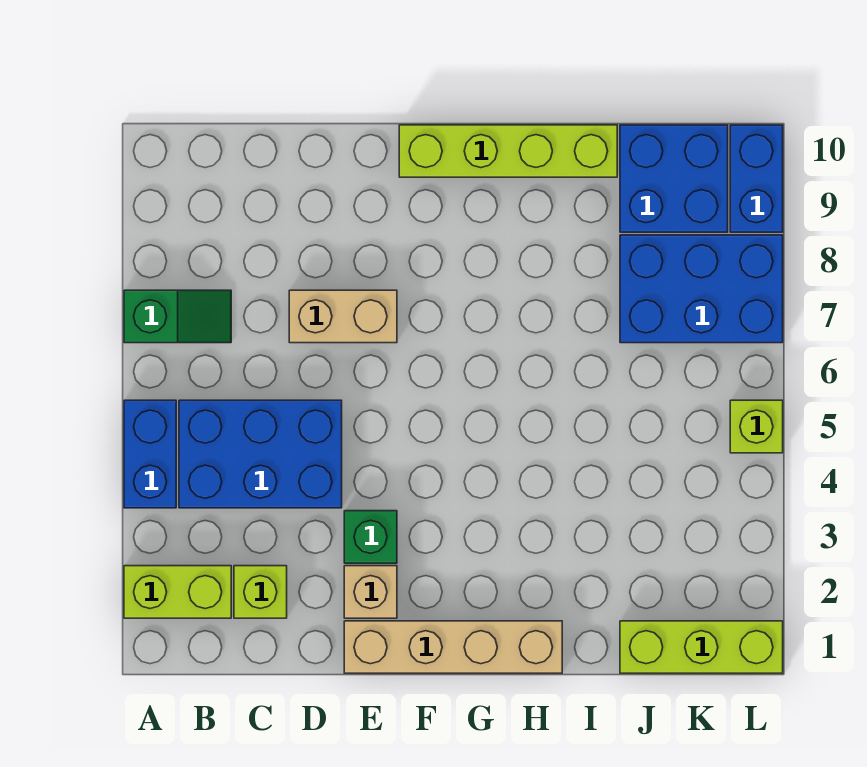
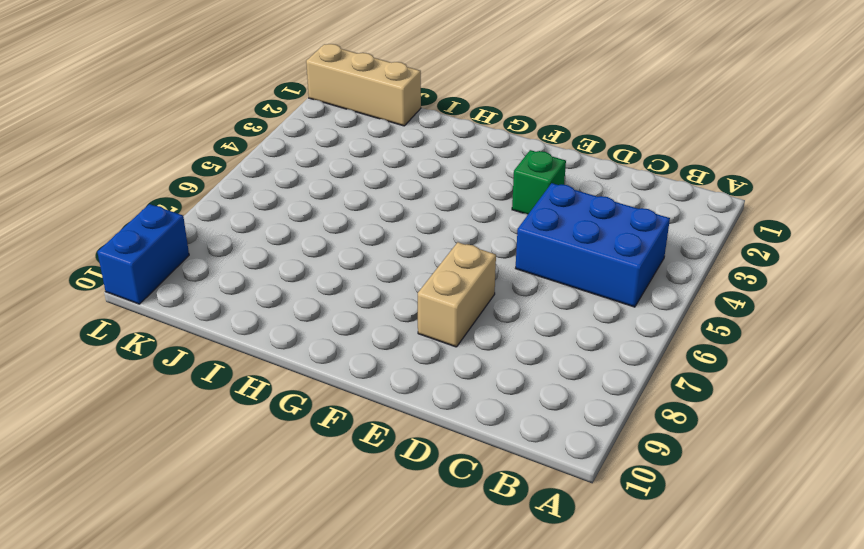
tan 1x2 brick [418,242,496,347] -> tan 1x2 brick turned to [289,290,397,343]
tan 1x3 brick [306,44,421,126] -> lime 1x3 brick [620,621,783,673]
none -> lime 1x2 brick [124,566,231,618]
none -> blue 1x2 brick [124,400,176,508]
none -> green 1x2 slope [124,290,231,343]

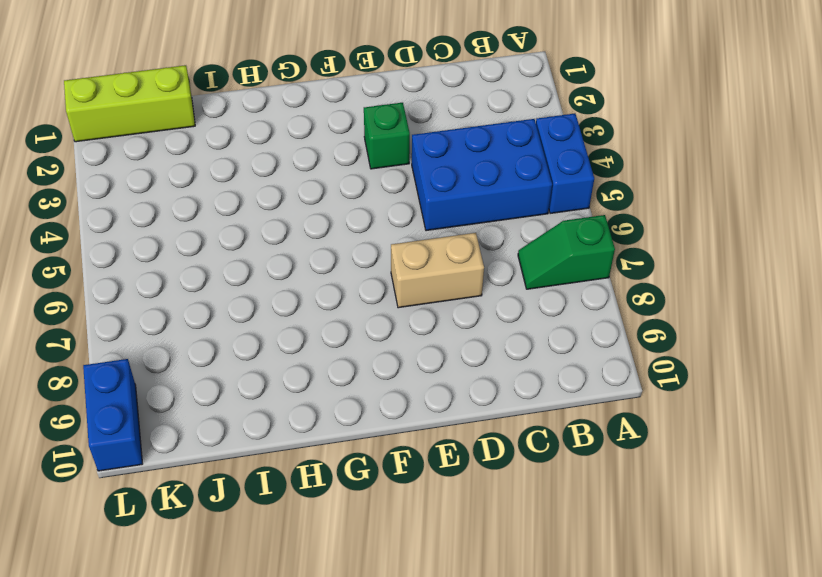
none -> lime 1x2 brick [124,566,231,618]
none -> lime 1x1 brick [234,566,287,618]
none -> tan 1x4 brick [344,621,562,673]

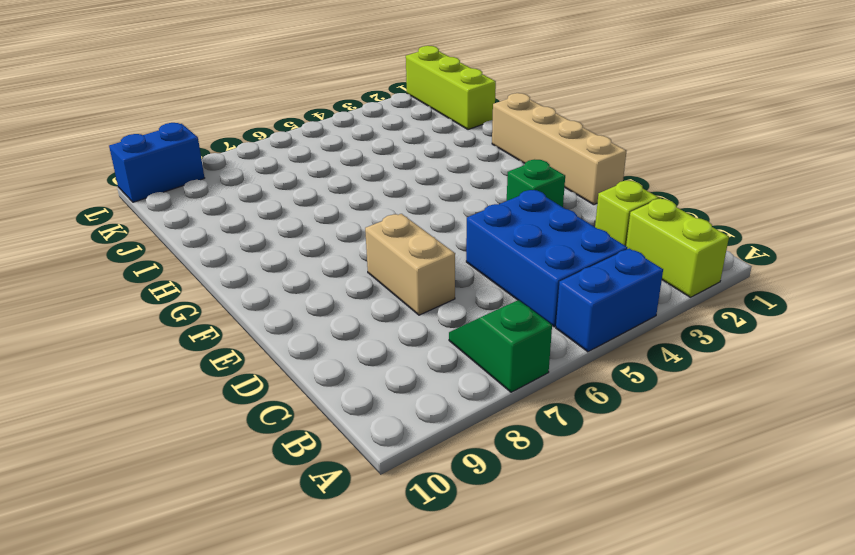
none -> tan 1x1 brick [344,566,397,618]
none -> lime 1x4 brick [399,125,617,177]
none -> blue 2x3 brick [620,235,783,343]

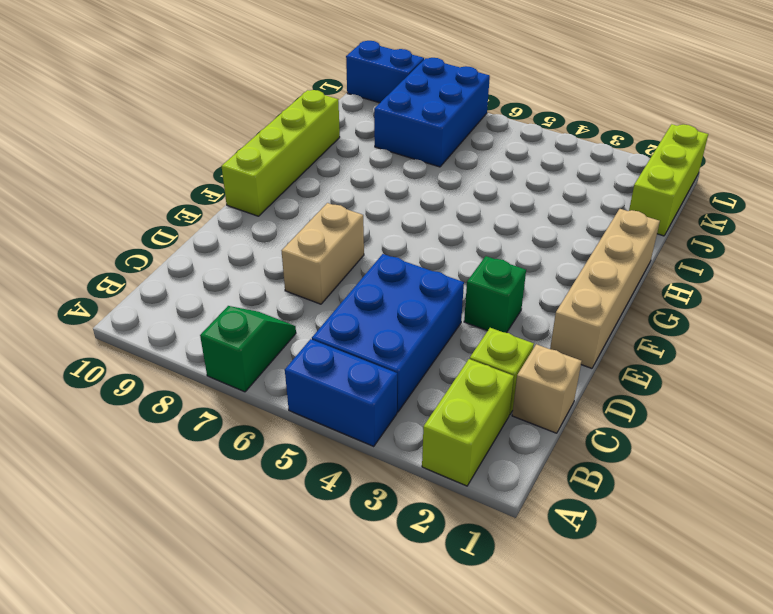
tan 1x1 brick [512,344,581,433] -> tan 1x1 brick moved to [344,566,397,618]
none -> blue 2x2 brick [620,125,728,232]
none -> lime 1x1 brick [730,400,783,453]

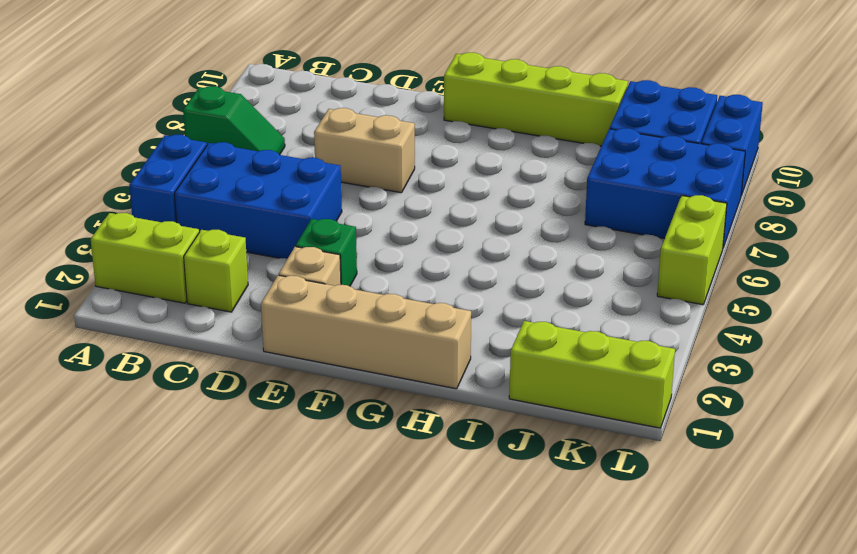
lime 1x2 brick [657,195,727,305] -> lime 1x1 brick [730,400,783,453]

